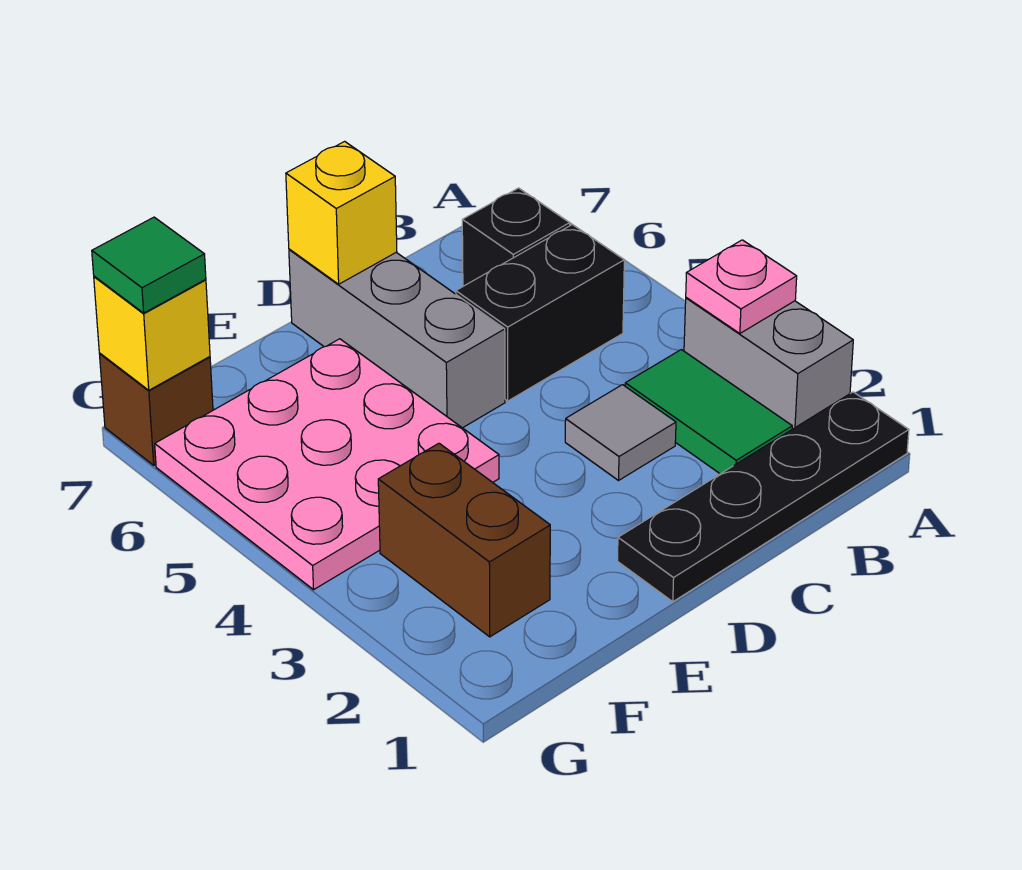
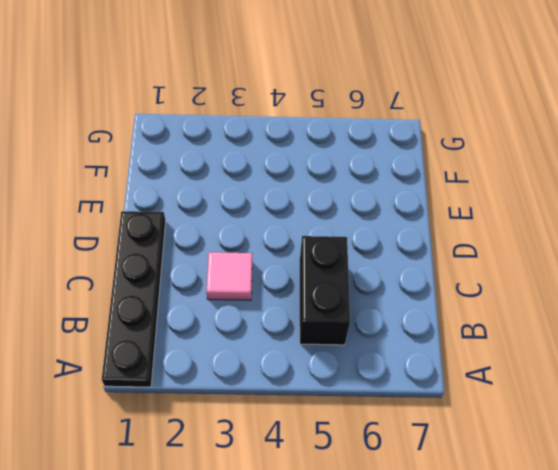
pink 1x1 tile [206,252,252,300] -> grey 1x1 tile [565,385,676,480]
none -> grey 1x2 brick [684,298,853,429]
none -> green 1x2 tile [625,350,792,474]
none -> black 1x1 brick [462,188,570,286]

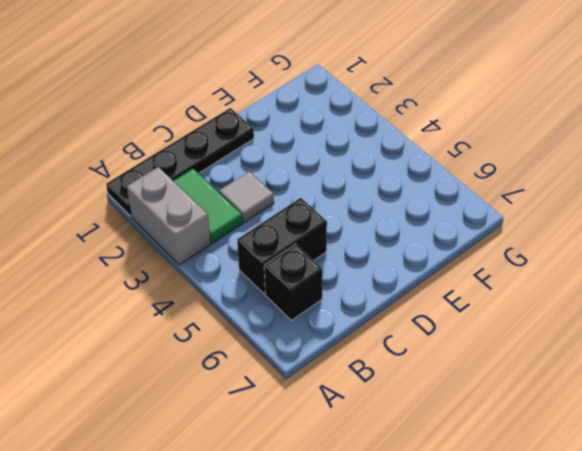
none -> grey 1x3 brick [289,249,505,428]
none -> pink 3x3 plate [155,339,499,590]
none -> brown 1x2 brick [378,443,550,637]

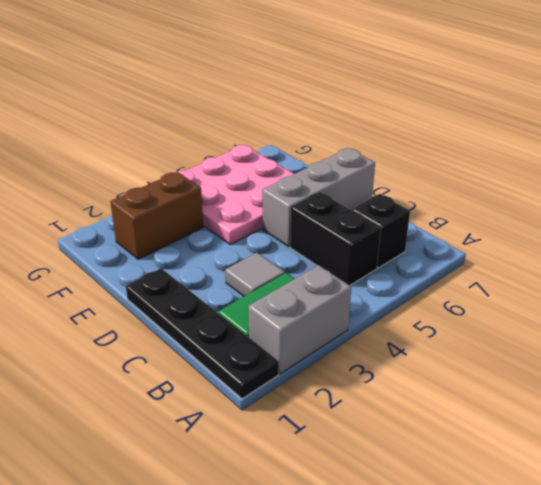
none -> brown 1x1 brick [100,354,213,465]
none -> pink 1x1 plate [686,240,797,333]
none -> yellow 1x1 brick [286,141,397,284]

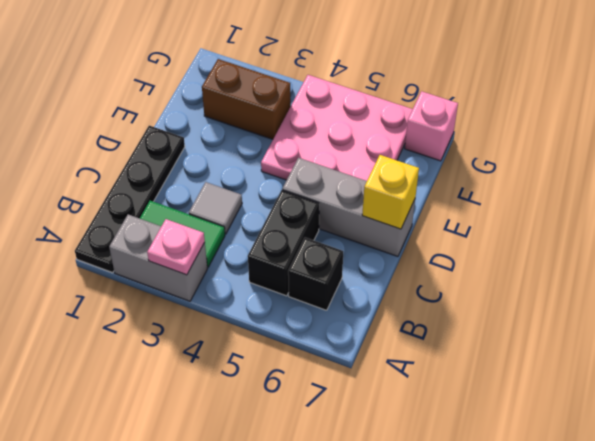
pink 1x1 brick [405,91,458,161] -> brown 1x1 brick [100,354,213,465]
none -> yellow 1x1 brick [94,276,210,390]
none -> green 1x1 tile [92,217,206,313]

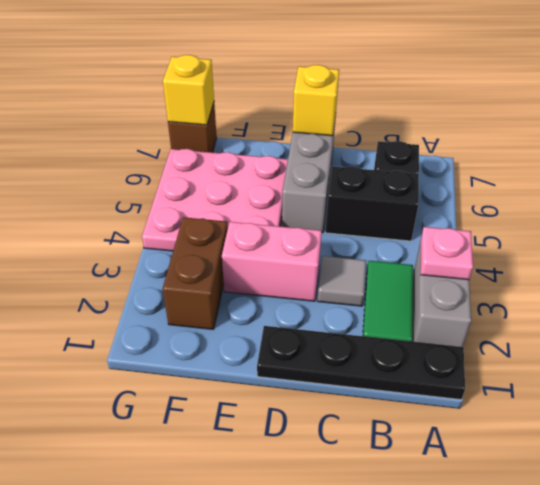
pink 1x2 brick [222,222,322,301] -> none
none -> green 1x1 tile [92,217,206,313]

